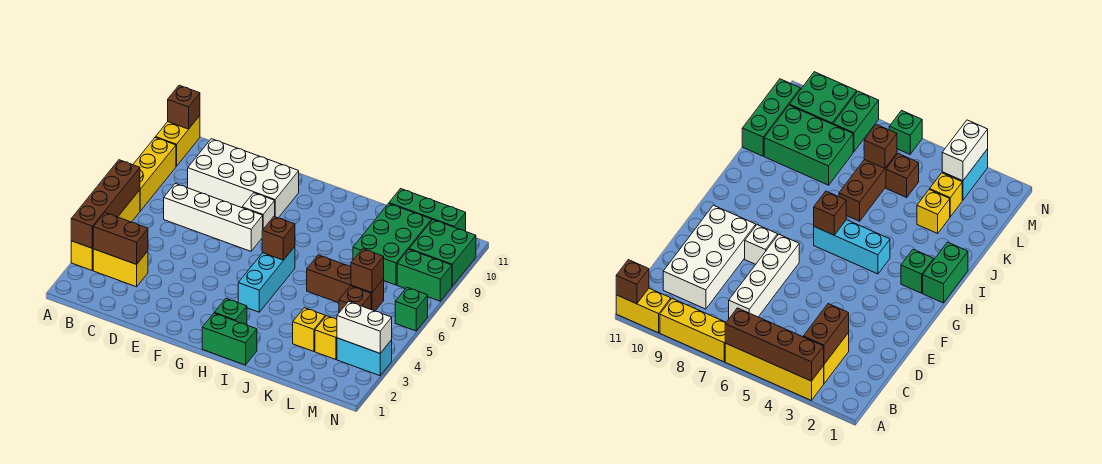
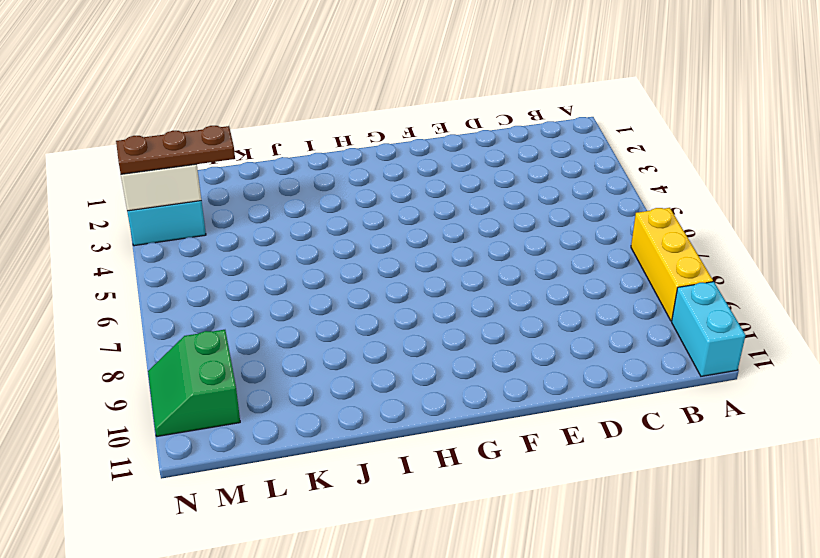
cyan 1x2 brick [672,282,746,376] -> yellow 1x2 brick [155,116,200,166]
brown 1x3 plate [116,126,235,174] -> none
green 2x2 slope [148,330,240,436] -> green 2x2 brick [409,220,476,286]
none -> yellow 1x4 brick [71,190,140,270]
none -> yellow 1x2 brick [93,249,148,287]
none -> white 1x4 brick [164,183,263,251]

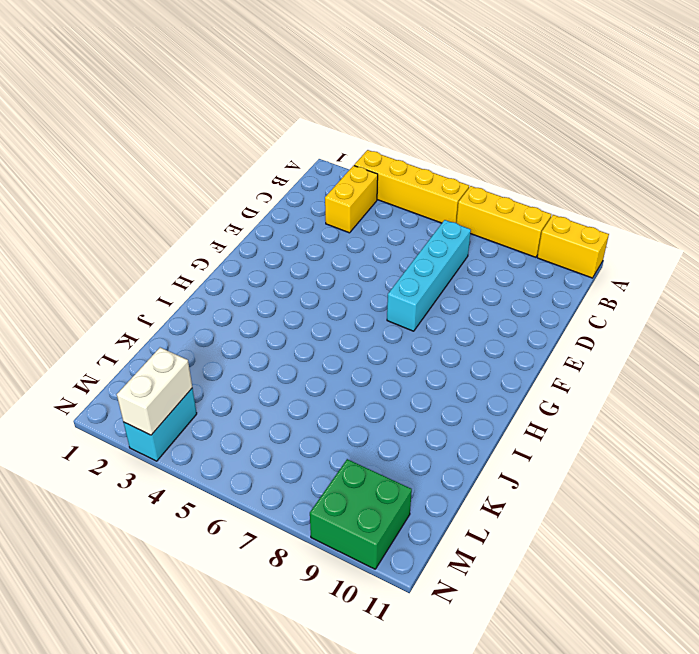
cyan 1x4 brick [387,220,471,331] -> white 1x4 brick [164,183,263,251]
none -> white 2x4 brick [188,139,299,218]
none -> white 1x1 brick [242,193,275,229]
none -> green 1x2 brick [202,313,257,365]

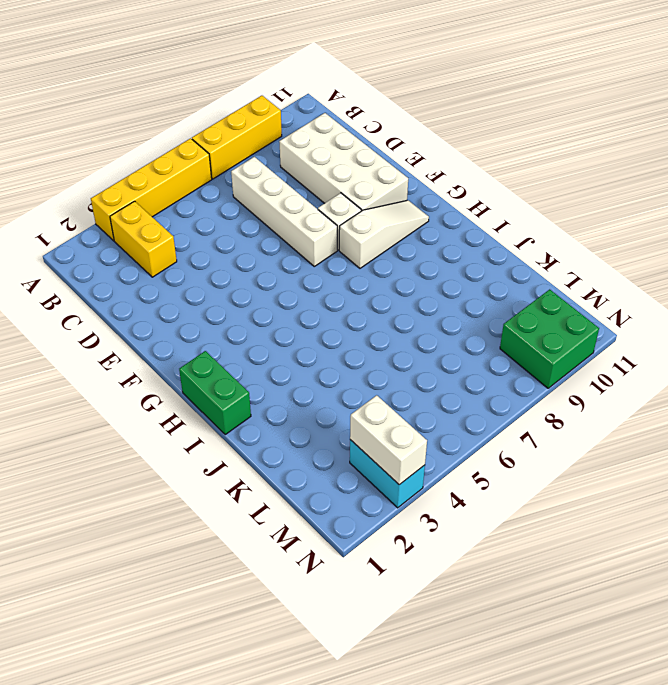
white 1x3 slope [339,200,429,268] -> none
none -> yellow 1x2 brick [155,116,200,166]
none -> green 1x1 brick [215,298,247,325]
none -> cyan 1x3 brick [238,247,295,312]

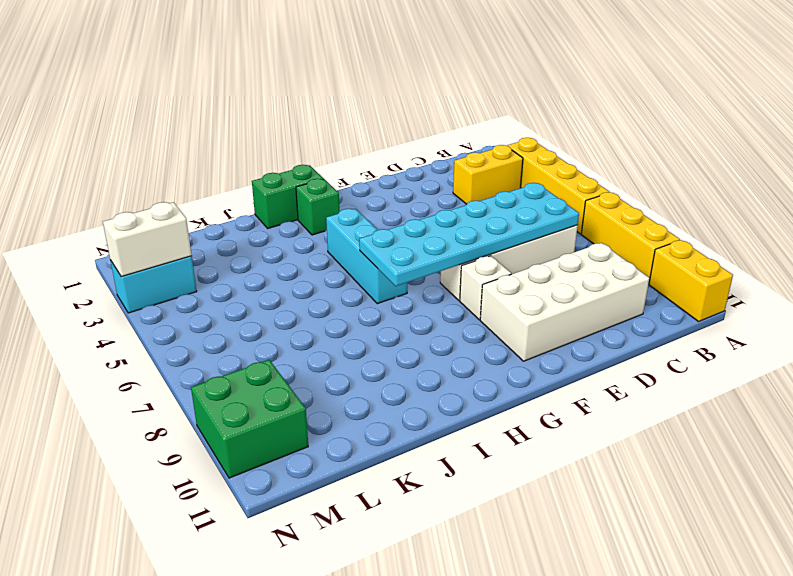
cyan 2x6 plate [359,183,579,286] -> brown 1x1 brick [262,216,295,260]
none -> brown 1x3 brick [307,255,384,311]
none -> yellow 1x1 brick [293,308,325,351]
none -> green 2x3 brick [353,203,432,285]

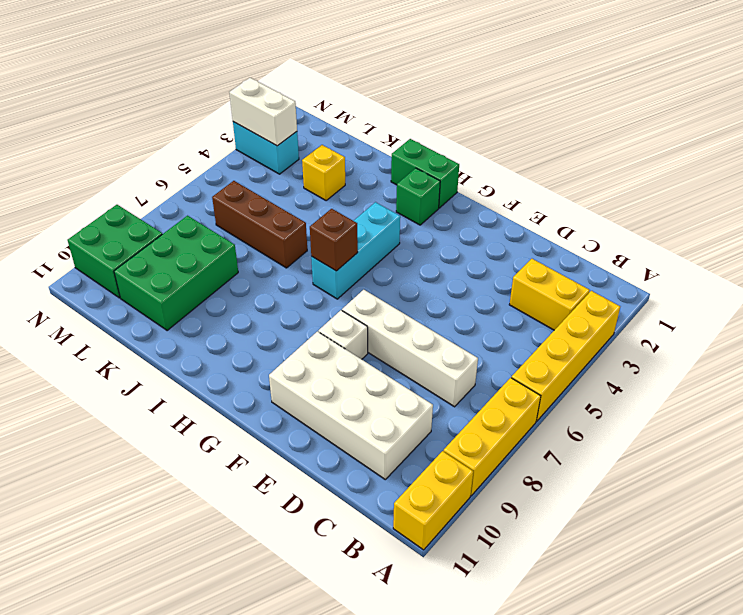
none -> green 1x3 brick [389,189,466,231]
none -> yellow 1x1 brick [315,316,337,360]
none -> brown 1x1 brick [339,286,371,313]

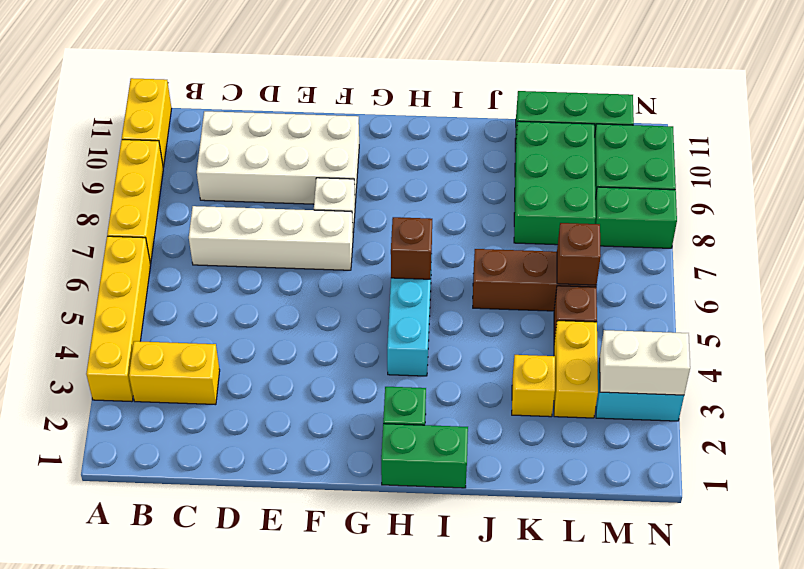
yellow 1x2 brick [554,321,598,418] -> yellow 1x1 brick [315,316,337,360]
none -> green 1x1 brick [395,287,428,331]
none -> brown 1x4 brick [71,160,140,248]
none -> brown 1x1 brick [168,85,200,129]

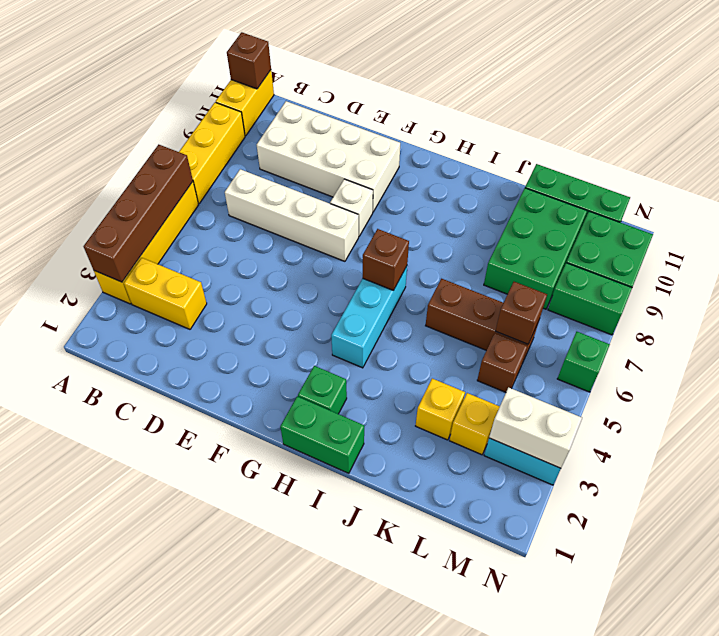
none -> brown 1x2 brick [93,213,148,264]

